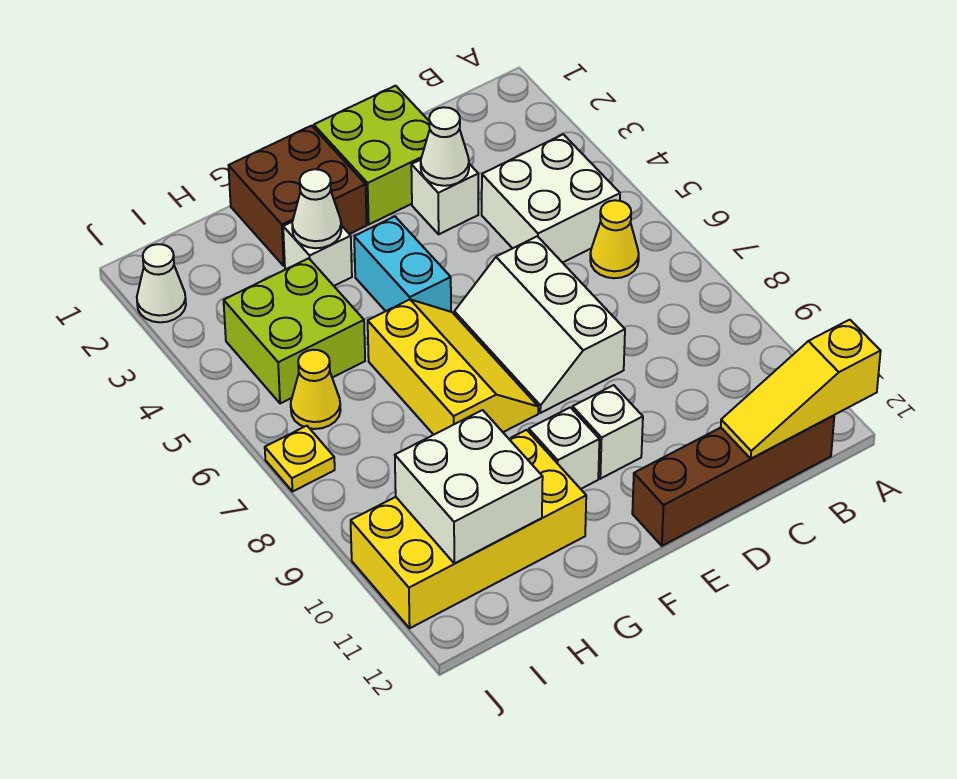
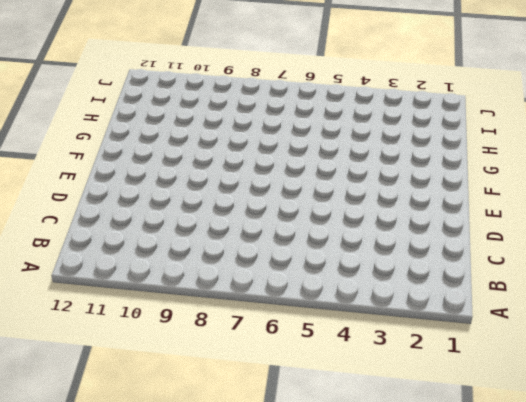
none -> white 2x2 brick [482,134,620,263]
none -> yellow 1x1 cone [590,200,639,278]
none -> brown 1x4 brick [632,416,834,546]

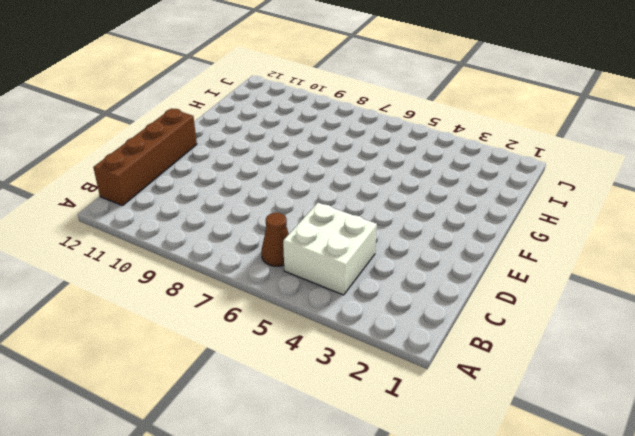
brown 1x1 cone [261,213,289,266] -> yellow 1x1 cone [590,200,639,278]
none -> lime 2x2 brick [314,86,430,224]
none -> white 1x1 brick [411,160,478,234]
none -> white 2x3 slope [454,236,625,413]

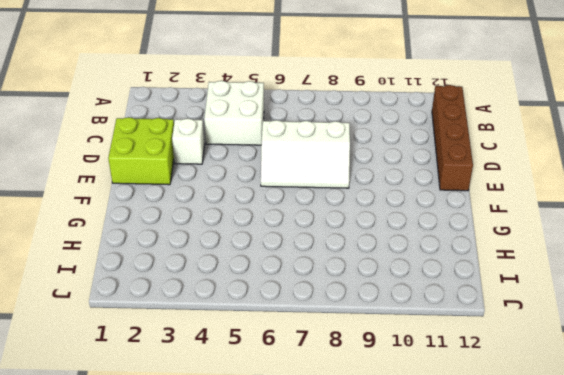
none -> yellow 1x1 cone [590,200,639,278]
none -> white 1x1 brick [573,385,643,479]
none -> brown 2x2 brick [229,126,367,266]

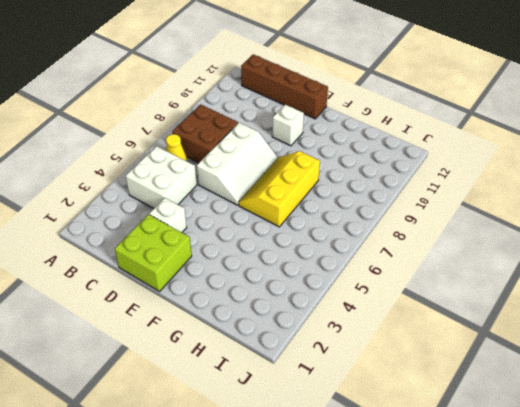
brown 2x2 brick [172,104,238,163] -> brown 2x2 brick moved to [229,126,367,266]
none -> cyan 1x2 brick [354,216,451,312]
none -> white 1x1 brick [529,407,599,489]
none -> white 1x1 brick [283,222,352,286]

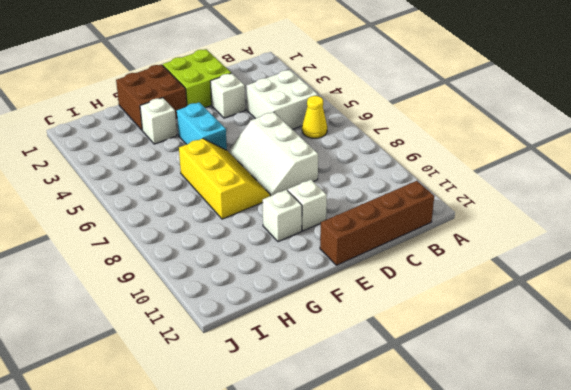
none -> yellow 2x4 brick [351,430,586,628]
none -> lime 2x2 brick [224,258,365,404]
none -> yellow 1x1 cone [291,350,341,429]

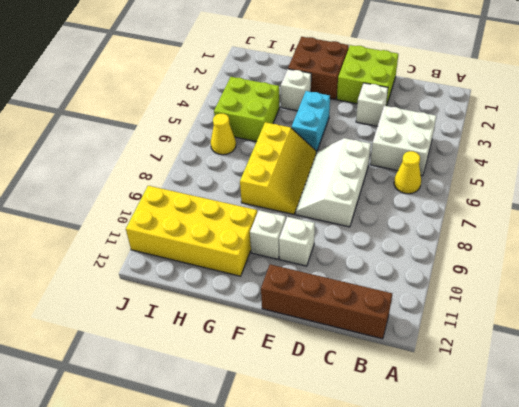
none -> white 1x1 cone [137,244,186,322]
none -> yellow 1x1 plate [265,426,335,492]
none -> yellow 1x3 slope [721,320,881,459]

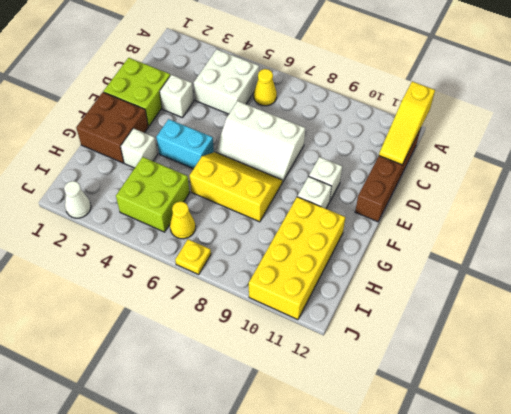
none -> white 1x1 cone [421,107,469,186]
none -> white 1x1 cone [292,169,341,248]
none -> white 2x2 brick [395,410,543,563]

